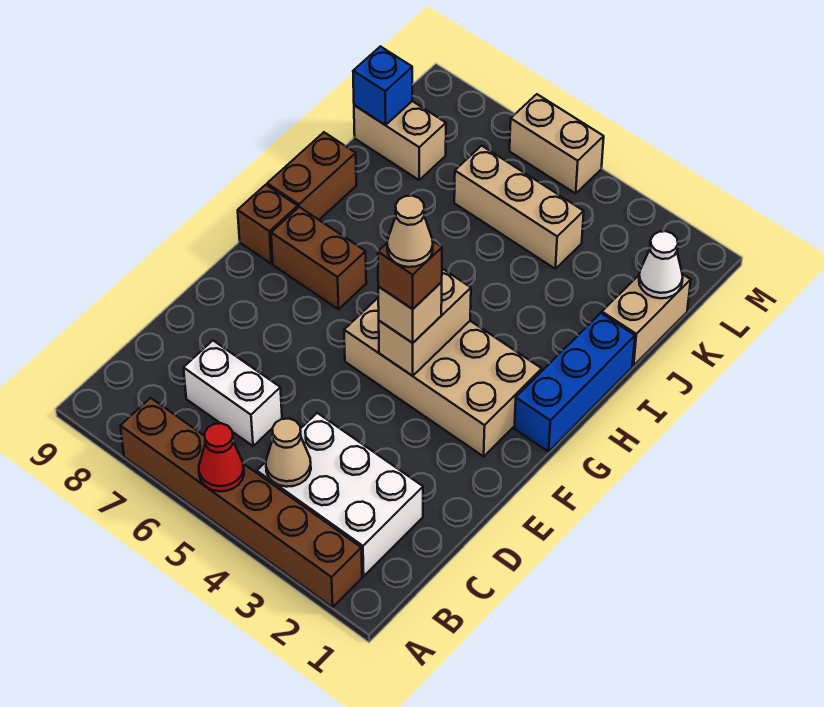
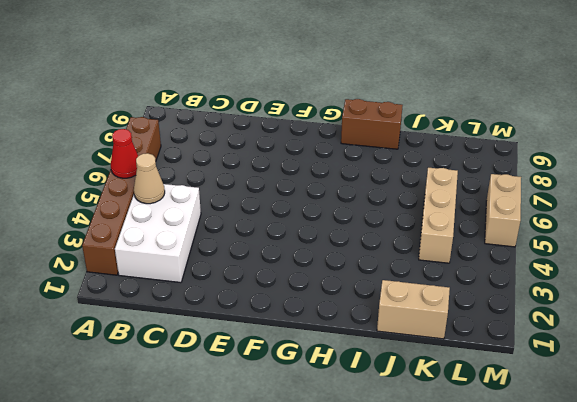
none -> white 1x2 brick [184,341,282,446]
none -> tan 2x4 brick [344,298,542,456]
none -> blue 1x3 brick [514,313,635,452]

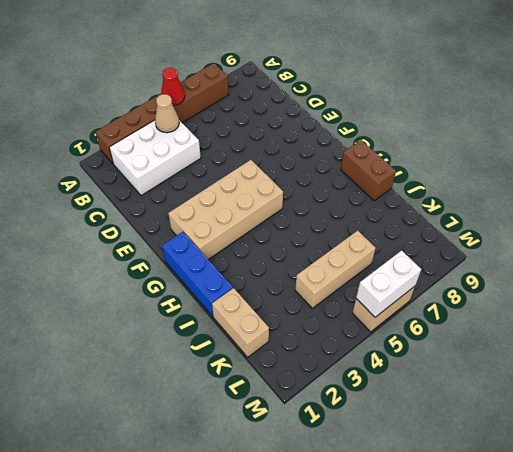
white 1x2 brick [356,250,421,317] -> white 1x2 brick moved to [184,341,282,446]
none -> brown 1x2 brick [271,207,366,309]
none -> brown 1x1 brick [238,185,298,264]
none -> tan 1x2 brick [354,101,446,180]

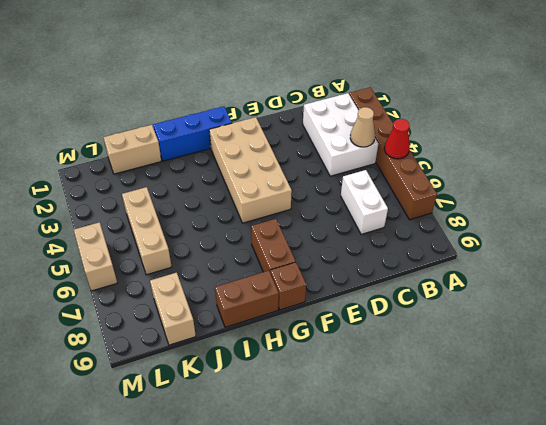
none -> tan 1x2 brick [379,269,471,376]
none -> white 1x1 cone [639,231,683,298]
none -> blue 1x1 brick [353,46,412,125]

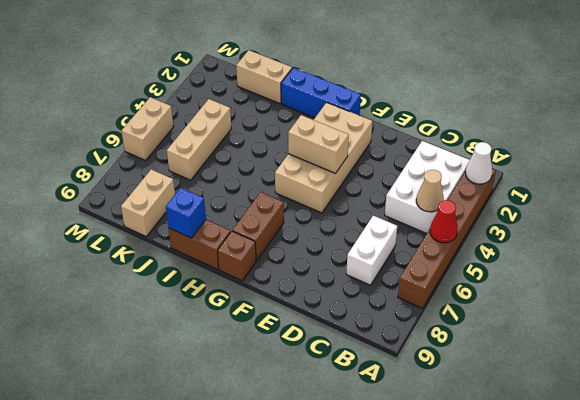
white 1x1 cone [465,142,492,184] -> white 1x1 cone moved to [639,231,683,298]
blue 1x1 brick [166,188,206,238] -> blue 1x1 brick moved to [353,46,412,125]
none -> tan 1x1 brick [378,282,442,343]
none -> brown 1x1 brick [378,241,442,309]
none -> tan 1x1 cone [387,196,433,267]

